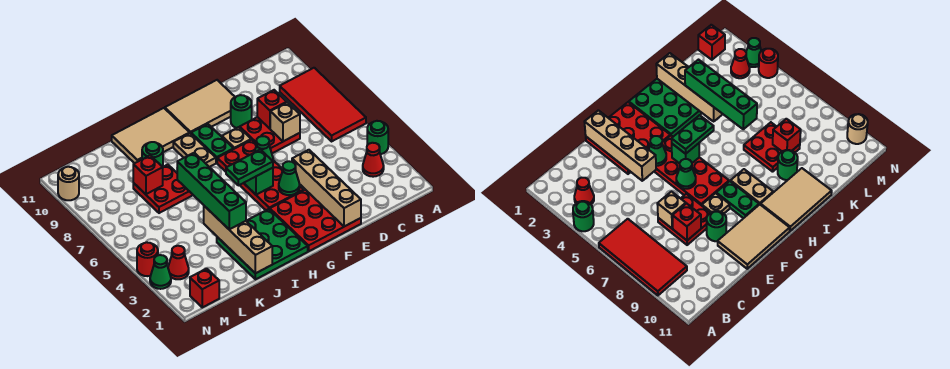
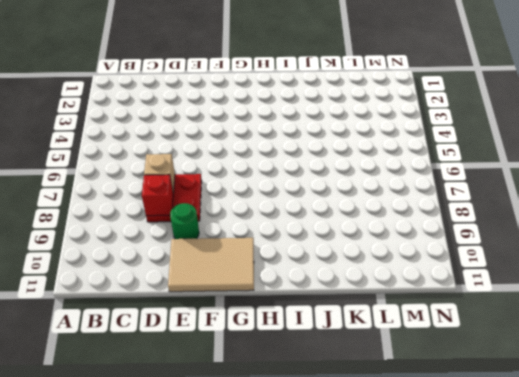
none -> green 1x1 round brick [367,121,388,154]
none -> red 2x4 tile [280,68,366,141]
none -> red 1x1 cone [363,143,384,177]
none -> red 3x3 plate [270,190,361,251]

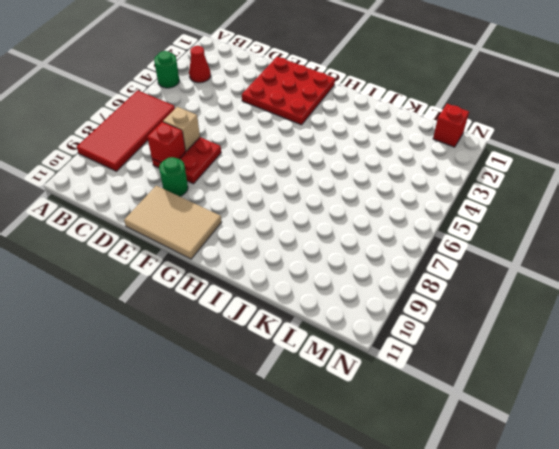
none -> red 2x4 plate [217,140,304,210]
none -> tan 1x1 plate [222,127,251,149]
none -> green 1x2 plate [191,124,233,163]
none -> green 3x3 plate [217,209,308,279]

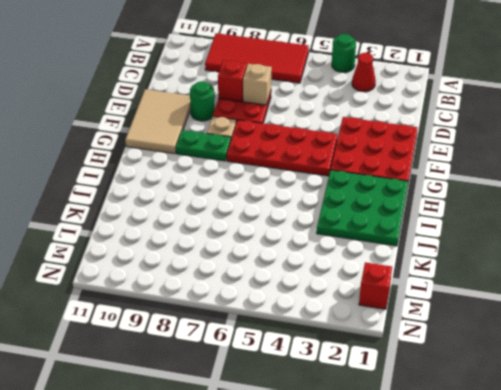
none -> tan 1x2 plate [173,133,216,167]
none -> tan 2x3 tile [112,108,189,163]
none -> red 2x2 plate [133,165,193,213]
none -> green 1x1 round brick [142,142,163,167]

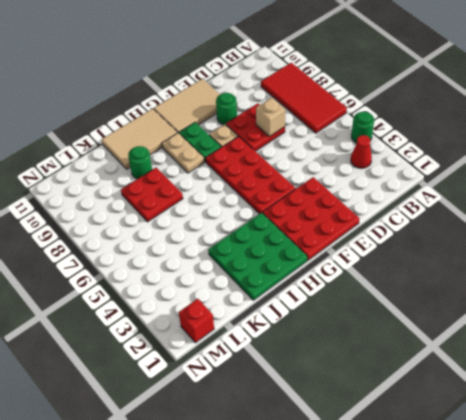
none -> red 1x1 cone [168,246,189,279]
none -> green 1x1 cone [150,255,171,289]
none -> red 1x1 round brick [137,242,158,276]
none -> tan 1x1 round brick [58,167,79,200]

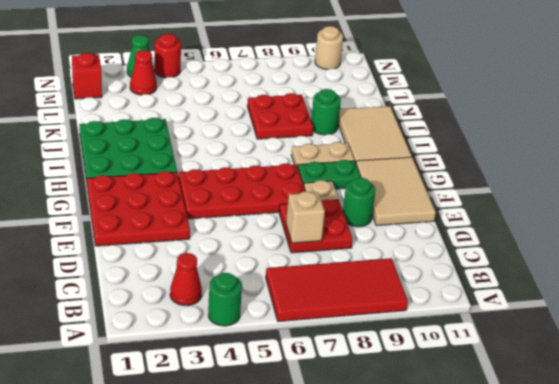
none -> red 1x1 brick [257,90,287,129]
none -> tan 1x4 brick [292,150,361,226]
none -> green 1x1 cone [279,161,300,195]
none -> green 1x1 cone [254,136,273,161]

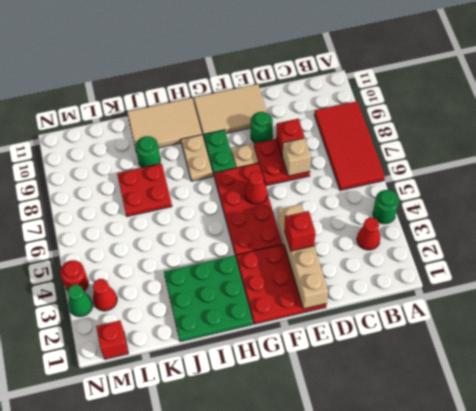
red 1x1 brick [285,211,316,251] -> red 1x1 brick moved to [133,155,163,194]
red 1x1 cone [245,171,268,204] -> green 1x1 cone [254,136,273,161]
none -> tan 1x1 round brick [58,167,79,200]
none -> green 1x1 cone [279,161,300,195]
none -> green 1x1 brick [244,168,273,195]
none -> tan 1x4 brick [204,206,272,273]

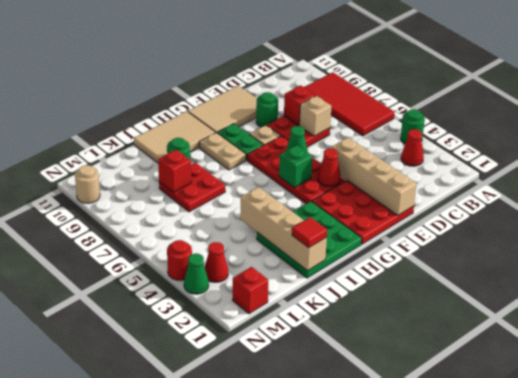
red 1x1 cone [318,148,341,186] -> green 1x1 cone [279,161,300,195]
red 1x1 tile [292,217,327,248] -> none
none -> green 1x2 plate [226,150,273,185]
none -> green 1x4 brick [177,153,246,230]

